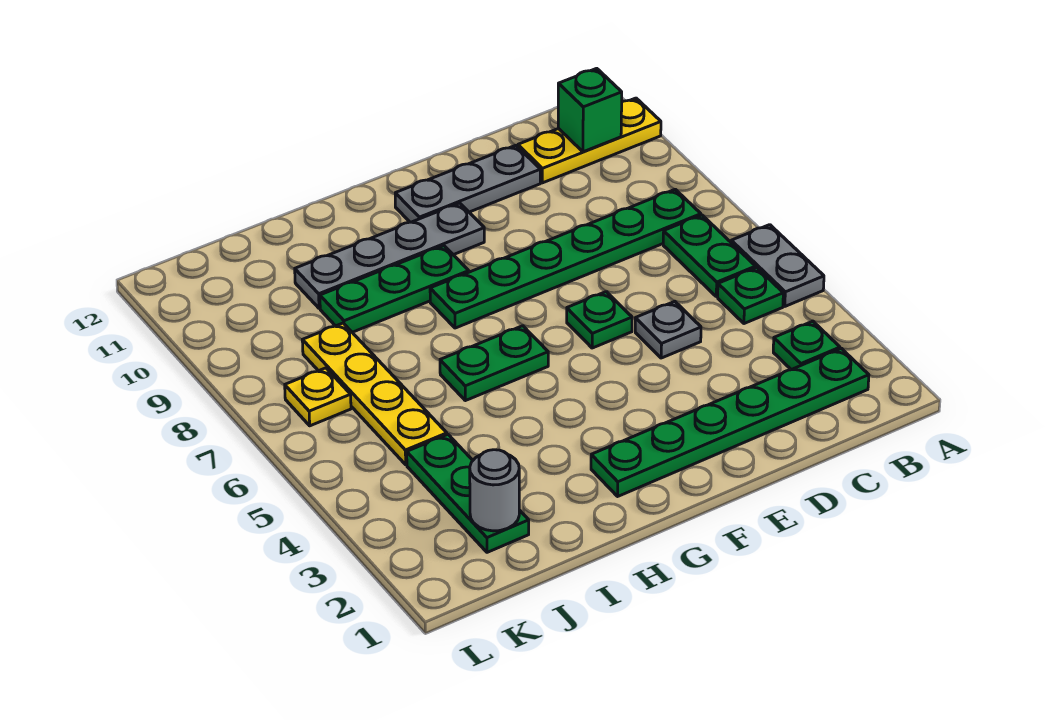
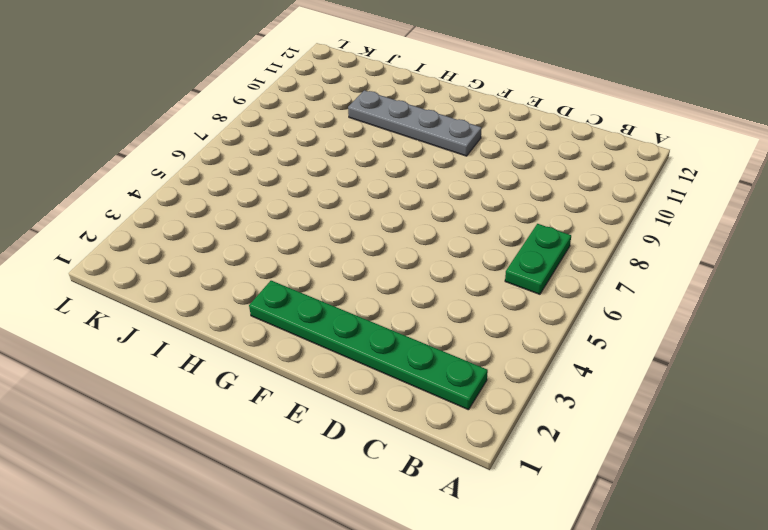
none -> grey 1x2 plate [731,225,824,306]
none -> yellow 1x3 plate [518,98,661,183]
none -> green 1x1 plate [773,321,840,370]

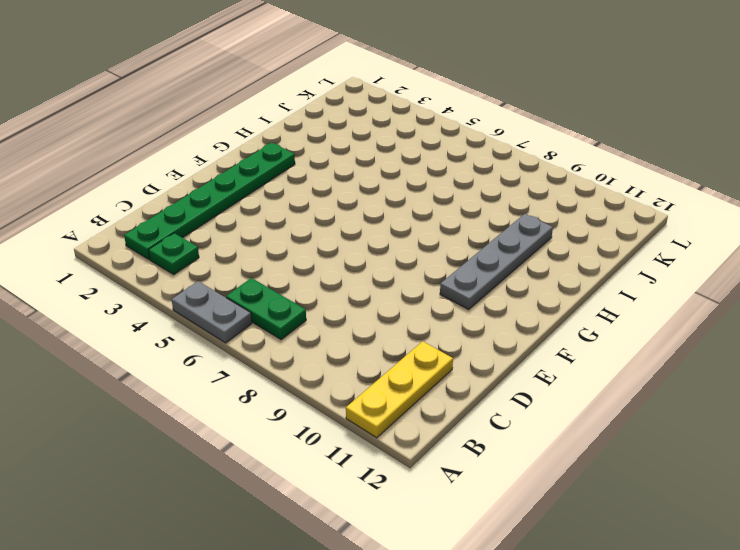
none -> green 1x1 plate [718,268,783,324]
none -> green 1x6 plate [430,189,701,328]
none -> grey 1x1 plate [635,301,701,358]

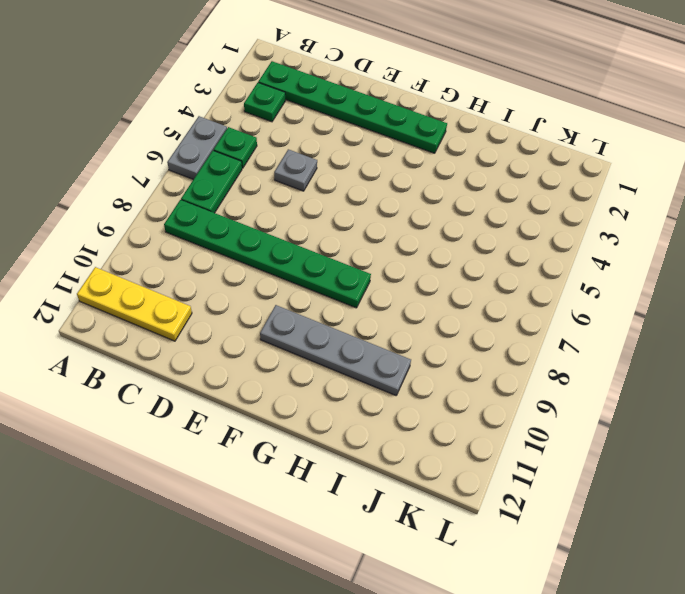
none -> grey 1x3 plate [395,145,540,222]
none -> green 1x1 plate [567,292,632,348]
none -> green 1x2 plate [440,326,548,401]

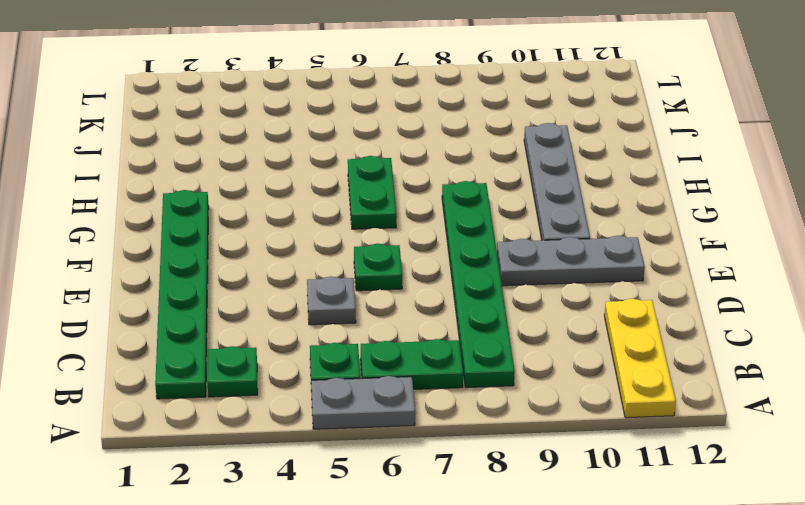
grey 1x3 plate [497,236,645,286] -> grey 1x3 plate turned to [395,145,540,222]
none -> green 1x3 plate [320,246,469,332]
none -> green 1x3 plate [407,435,529,552]
none -> yellow 1x4 plate [302,323,447,465]

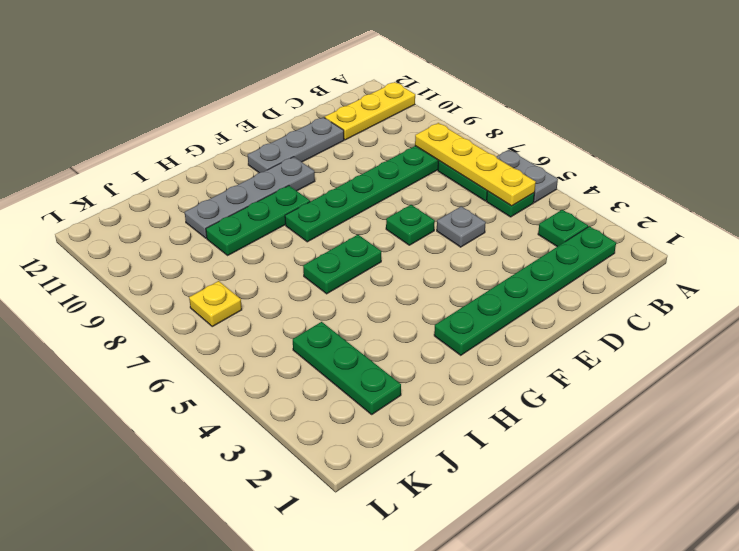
yellow 1x4 plate [415,123,536,206] -> yellow 1x4 plate moved to [302,323,447,465]
none -> green 1x1 brick [558,68,622,152]
none -> grey 1x1 round brick [470,450,519,531]

